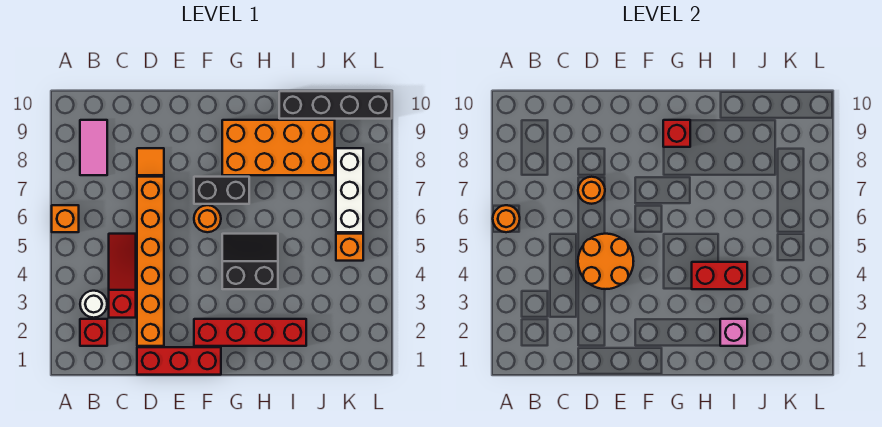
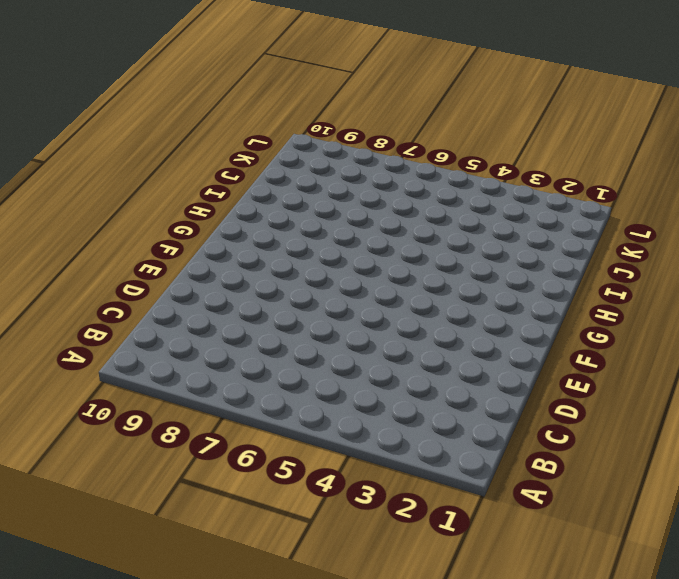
none -> orange 1x1 brick [52,205,79,232]
none -> red 1x1 brick [80,319,107,346]
none -> white 1x1 round brick [80,291,107,318]

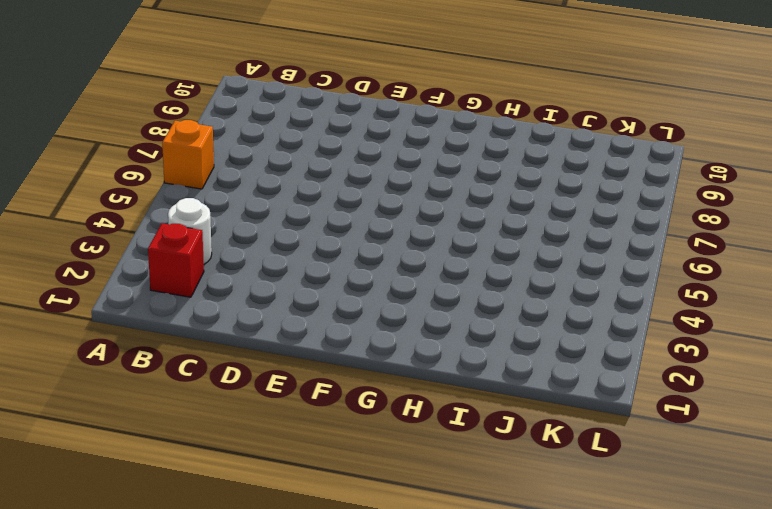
none -> pink 1x2 tile [80,120,107,175]
none -> red 1x3 slope [109,234,136,318]
none -> red 1x3 brick [137,347,221,375]

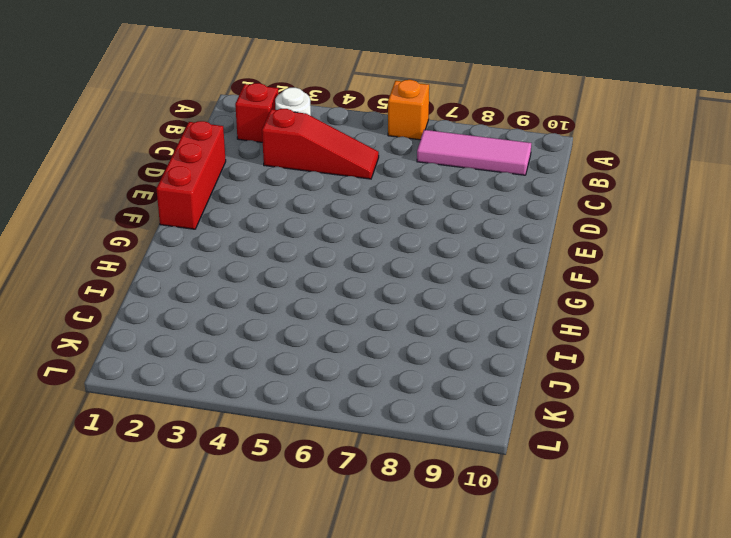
pink 1x3 tile [417,130,531,175] -> pink 1x2 tile [80,120,107,175]
none -> orange 1x6 brick [137,177,164,346]
none -> orange 1x1 tile [137,148,164,175]
none -> red 1x4 brick [194,319,306,346]

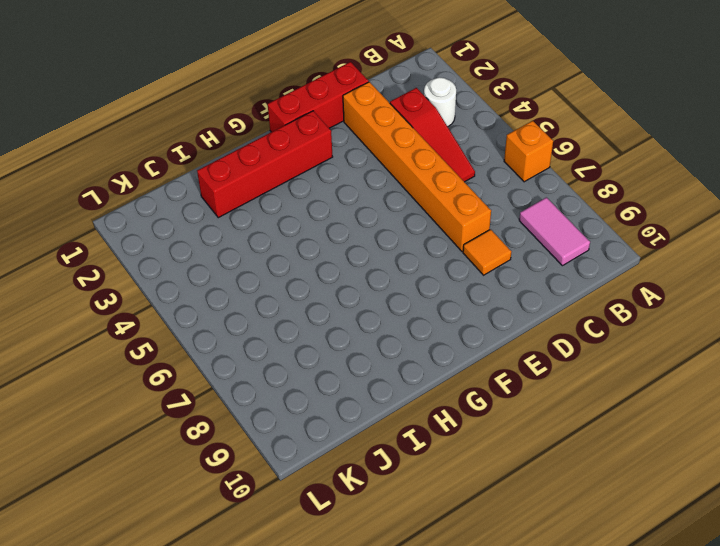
none -> red 1x1 brick [80,319,107,346]
none -> orange 1x1 round brick [194,205,221,232]
none -> black 1x2 brick [194,177,249,204]

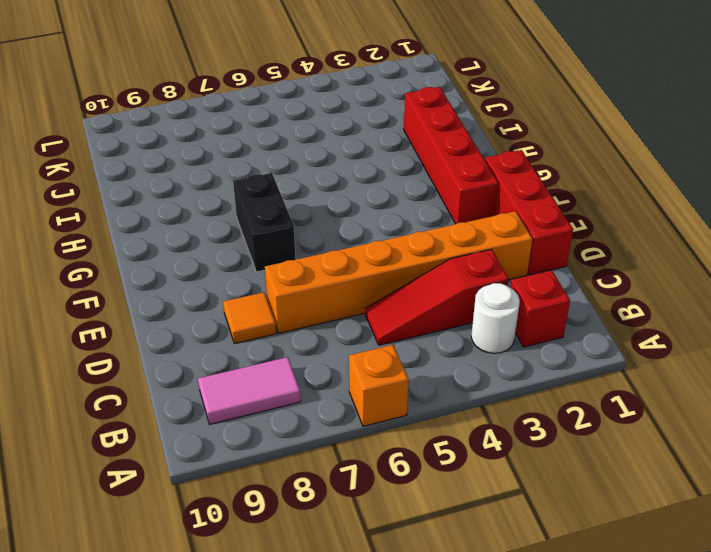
none -> orange 1x1 round brick [194,205,221,232]
none -> black 2x2 slope [222,234,278,289]
none -> orange 2x4 brick [222,120,335,175]

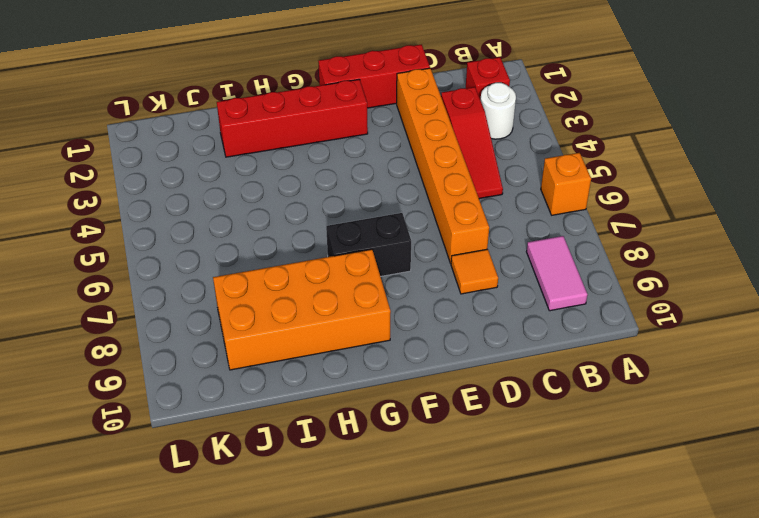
none -> orange 1x1 round brick [194,205,221,232]
none -> black 2x2 slope [222,234,278,289]
none -> black 1x4 brick [279,91,392,119]

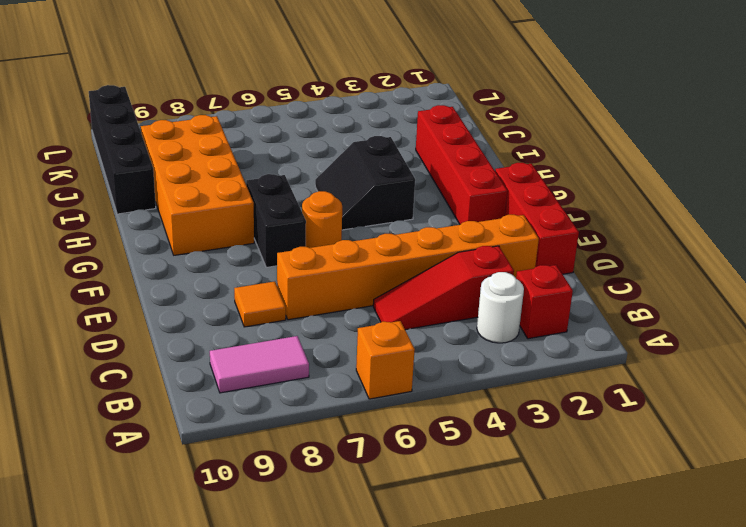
none -> orange 1x1 brick [336,234,363,261]
none -> white 1x3 brick [336,148,363,232]
none -> orange 1x1 round brick [493,205,520,232]

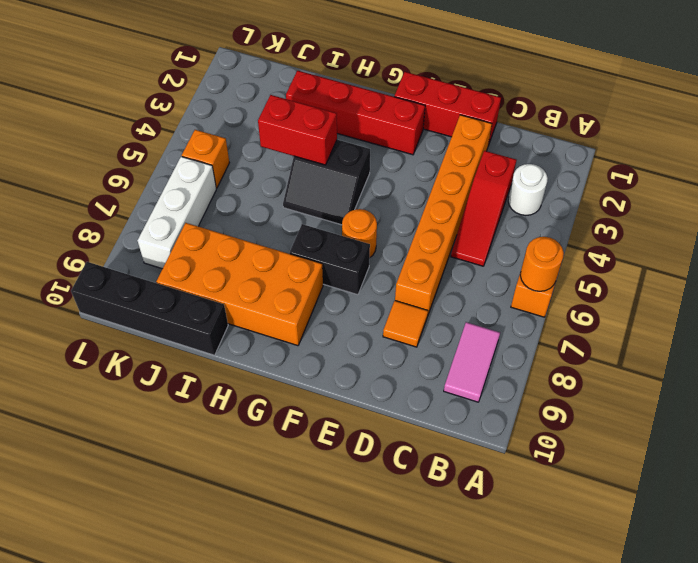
none -> red 1x1 brick [80,319,107,346]
none -> orange 2x2 round brick [578,234,634,289]
none -> orange 1x1 round brick [578,177,605,204]

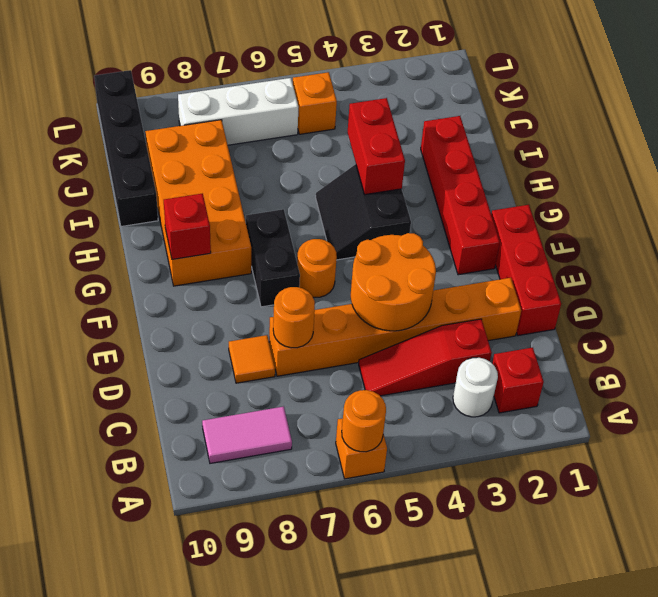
none -> pink 1x1 brick [720,319,747,346]

